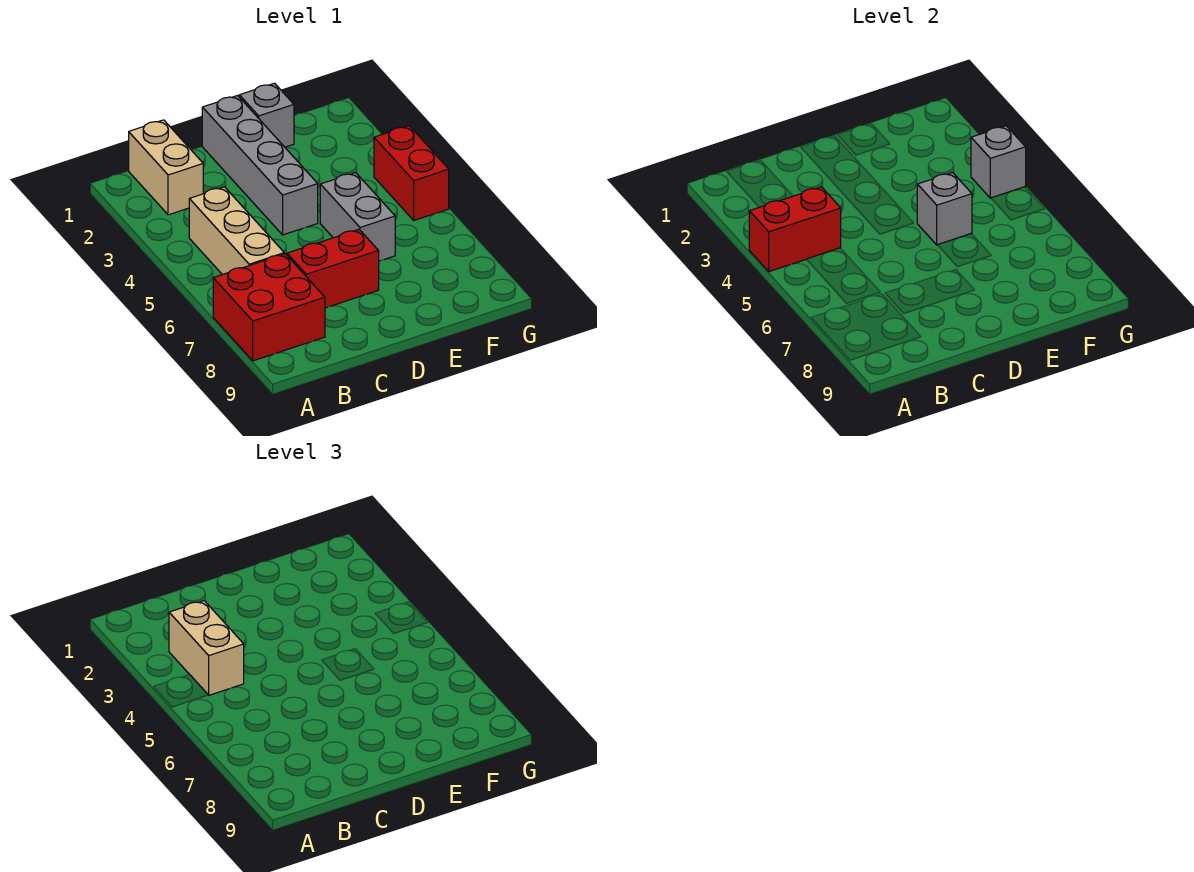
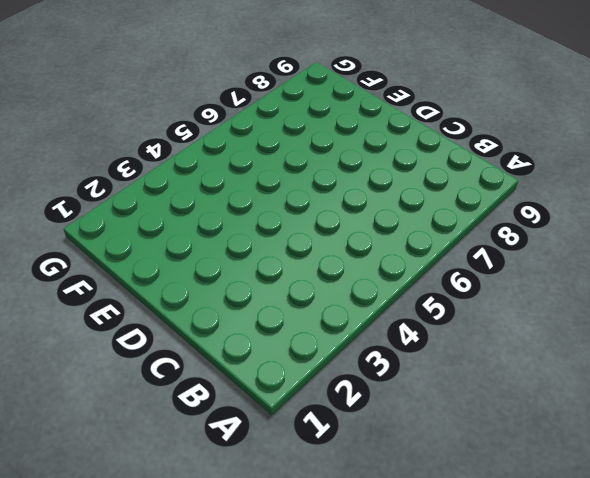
none -> red 2x2 brick [213,254,325,361]
none -> tan 1x2 brick [129,120,203,215]
none -> tan 1x3 brick [189,187,284,275]

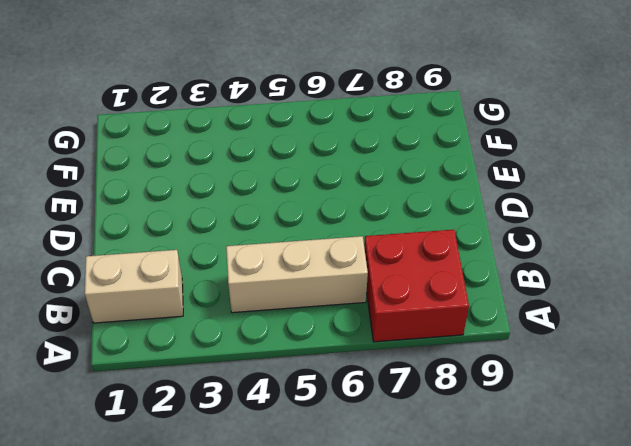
none -> red 1x2 brick [287,229,379,308]
none -> grey 1x4 brick [202,96,318,235]
none -> grey 1x1 brick [239,83,294,147]

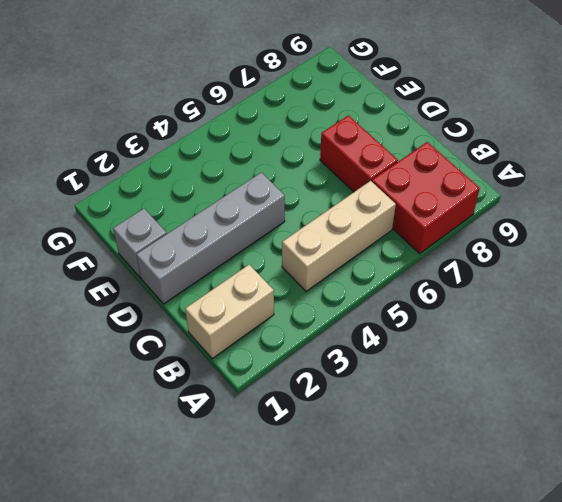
none -> grey 1x2 brick [320,173,395,261]
none -> red 1x2 brick [374,126,449,220]
none -> red 1x2 brick [749,187,841,272]

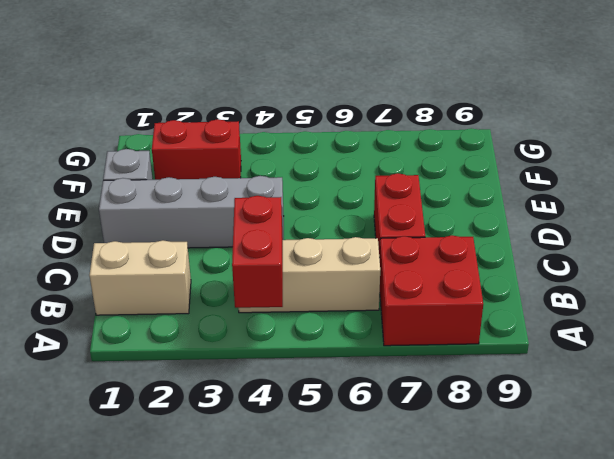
red 1x2 brick [152,119,241,180] -> red 1x2 brick moved to [374,126,449,220]
none -> grey 1x2 brick [320,173,395,261]
none -> grey 1x1 brick [917,173,972,245]
none -> grey 1x1 brick [971,126,1026,198]

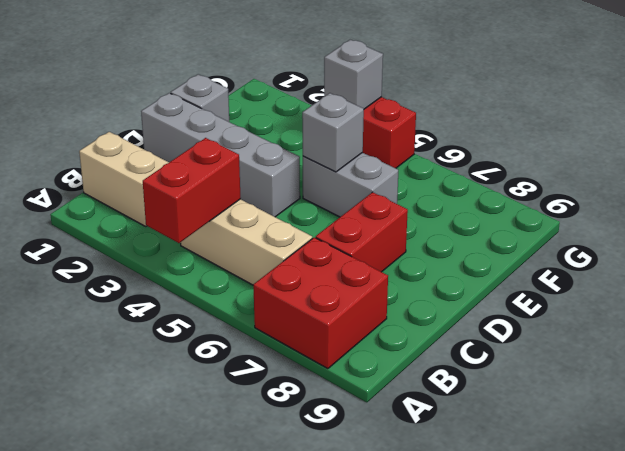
none -> tan 1x2 brick [169,601,244,695]

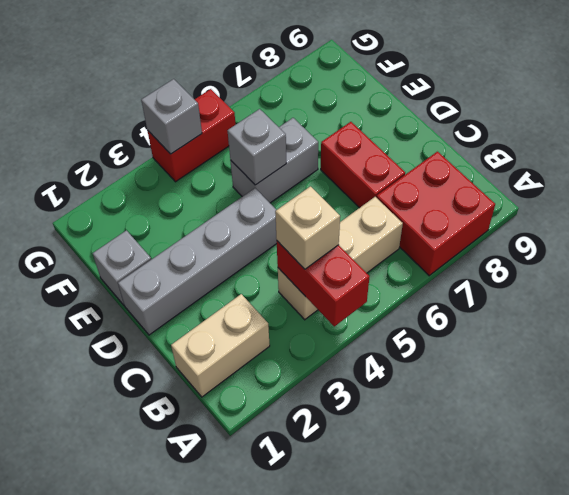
tan 1x1 brick [275,186,340,269] -> tan 1x2 brick [169,601,244,695]

